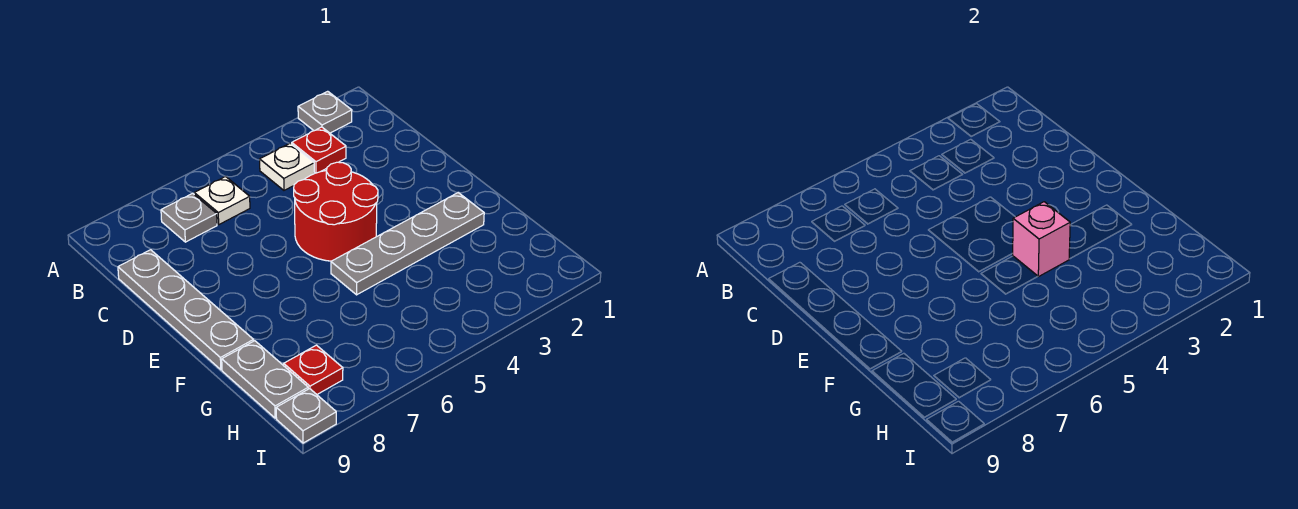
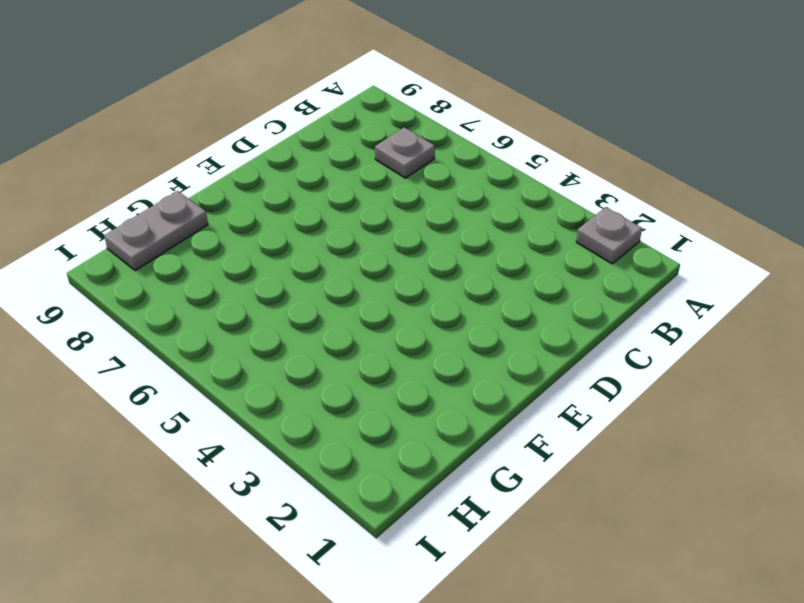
none -> red 1x1 plate [292,127,346,173]
none -> white 1x1 plate [260,143,314,190]
none -> white 1x1 plate [194,176,250,224]

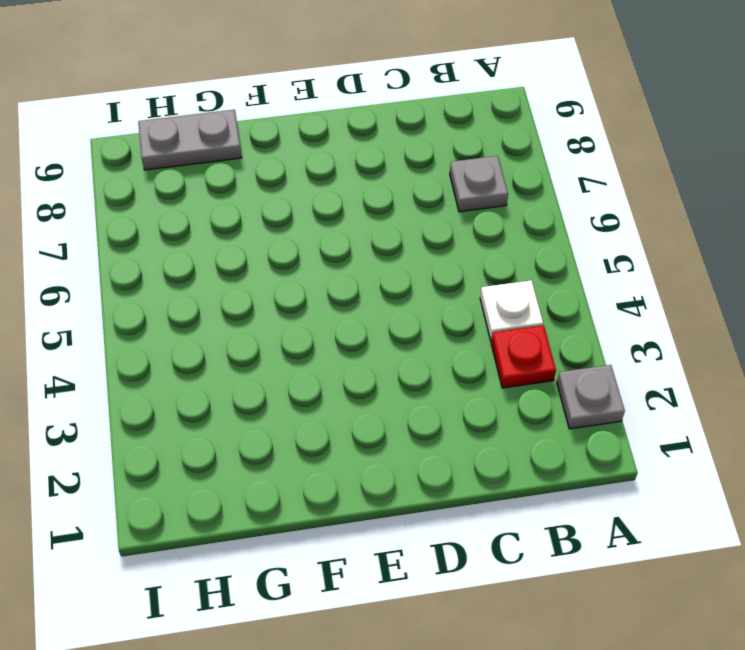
none -> white 1x1 plate [194,176,250,224]
none -> grey 1x4 plate [118,250,254,370]
none -> red 2x2 round brick [294,162,378,261]

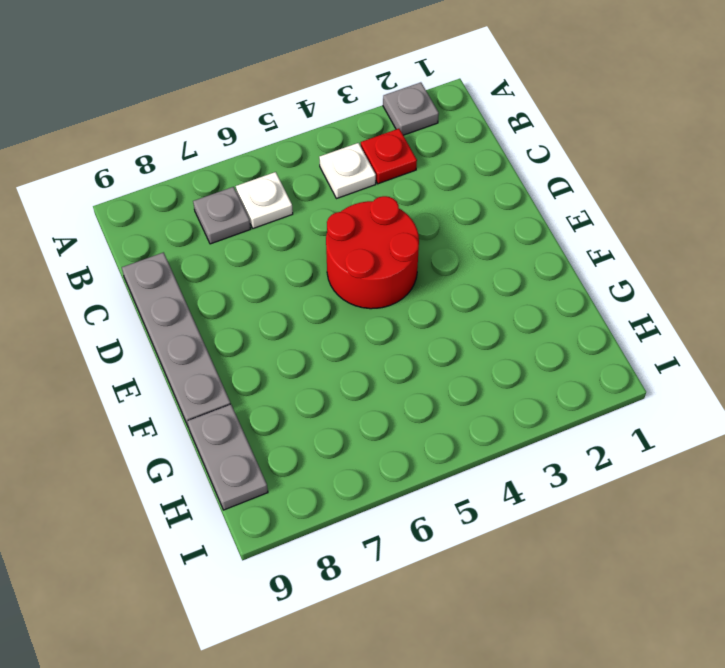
none -> grey 1x4 plate [331,193,484,295]
none -> red 1x1 plate [284,345,343,394]
none -> grey 1x1 plate [276,389,336,443]

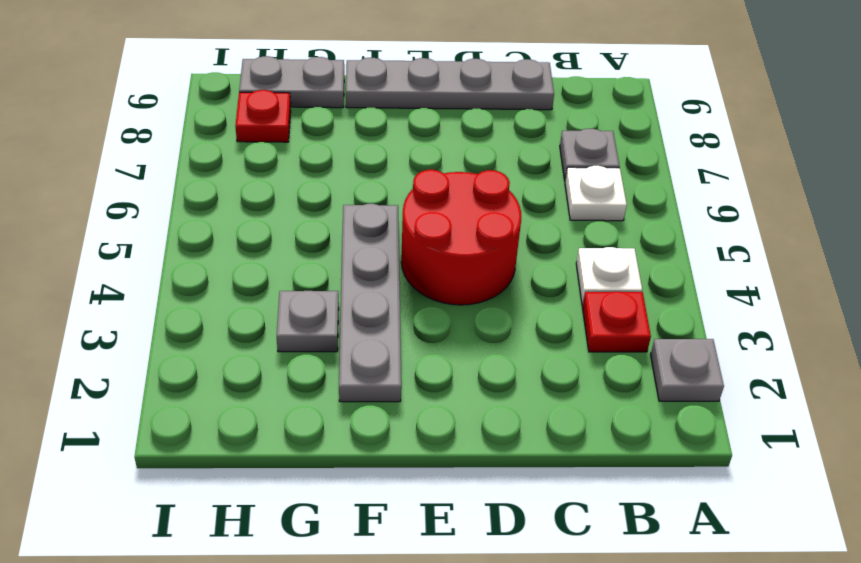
grey 1x1 plate [277,291,339,352] -> grey 1x1 plate moved to [276,389,336,443]
none -> pink 1x1 brick [1012,202,1070,277]

